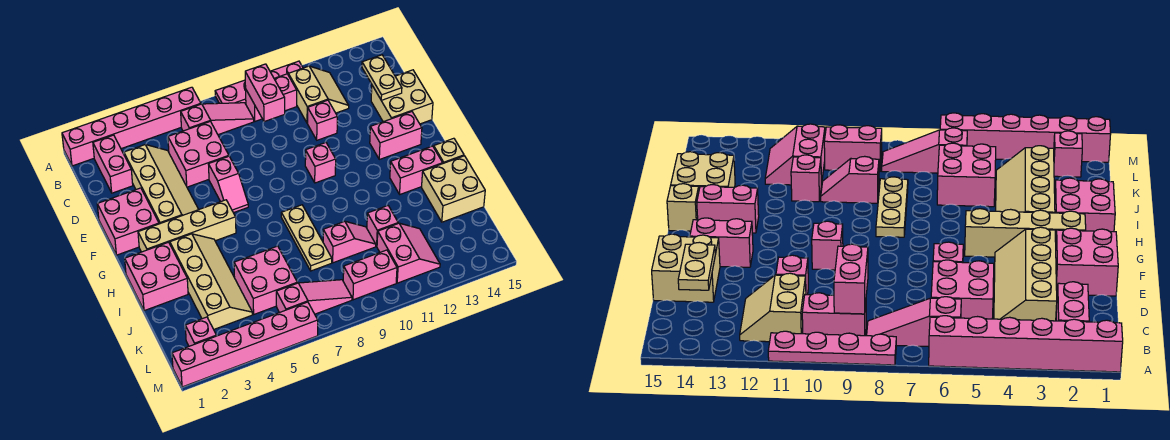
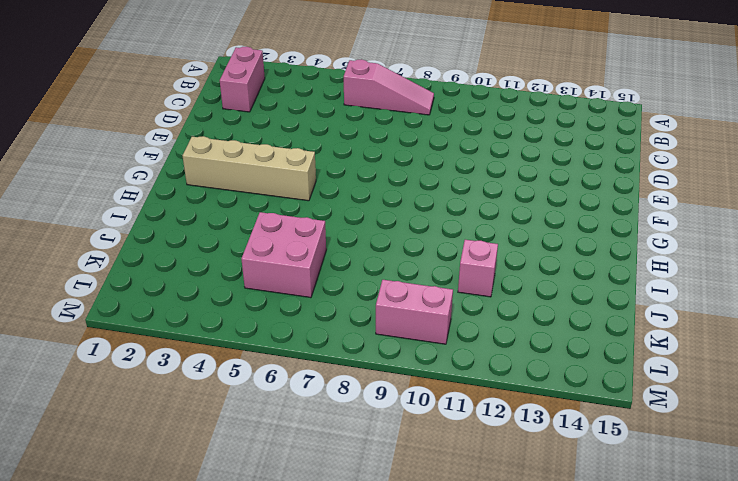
none -> pink 1x6 brick [62,87,201,166]
none -> pink 1x4 plate [215,61,303,104]
none -> pink 1x2 brick [246,74,297,121]
none -> tan 2x2 slope [288,66,349,123]

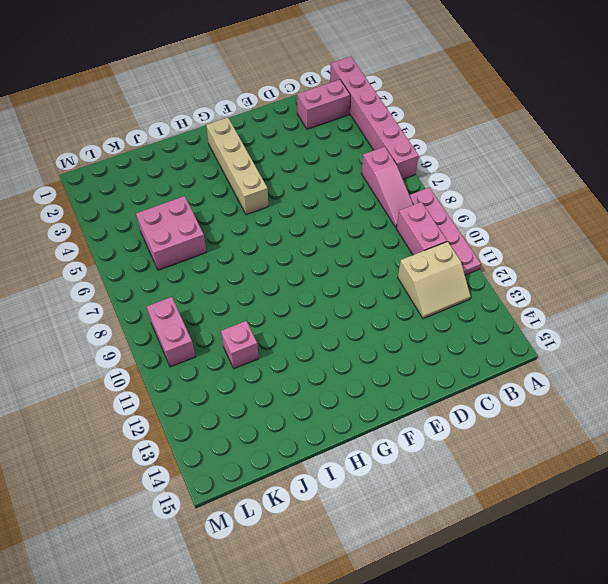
none -> tan 2x4 slope [124,145,199,224]
none -> pink 2x2 brick [168,121,229,187]
none -> pink 1x1 brick [308,100,337,140]
none -> tan 2x2 brick [371,70,433,124]

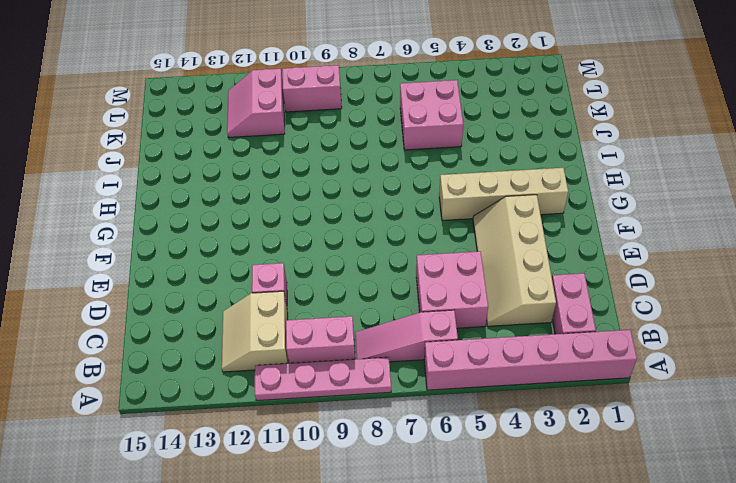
none -> tan 2x2 brick [371,70,433,124]
none -> pink 2x2 brick [97,188,159,255]
none -> pink 1x2 slope [208,156,248,213]
none -> pink 1x1 brick [305,143,336,183]

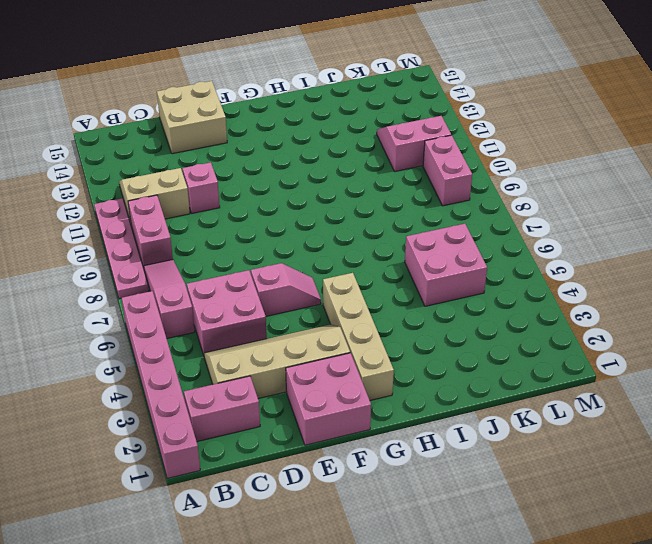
none -> pink 1x1 brick [305,143,336,183]
none -> pink 1x2 brick [370,112,422,159]
none -> pink 2x2 brick [125,242,188,311]
none -> tan 2x4 slope [170,234,253,329]

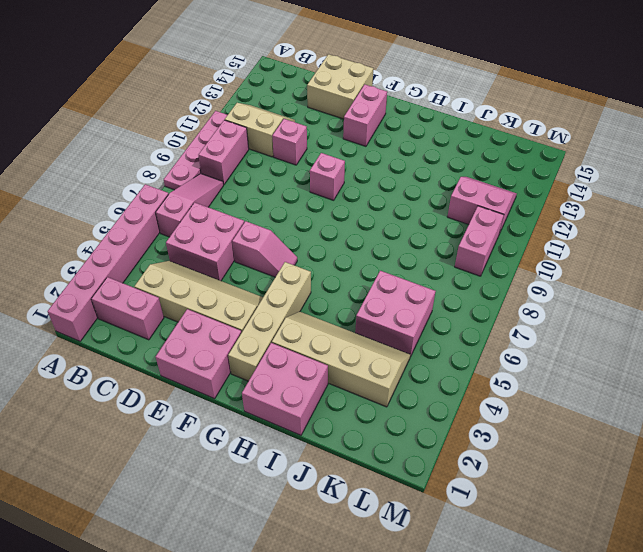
none -> tan 1x3 plate [281,205,332,271]
none -> pink 1x2 brick [390,146,443,194]
none -> tan 1x1 brick [434,138,464,163]
none -> tan 2x2 brick [422,156,485,222]

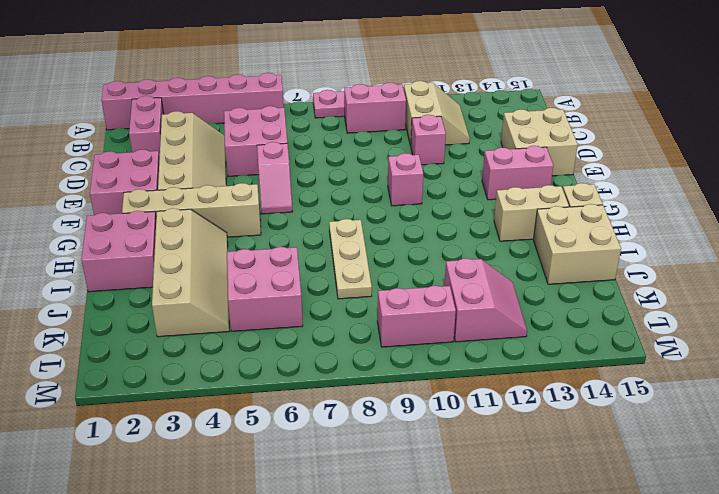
tan 1x2 brick [494,185,569,241] -> pink 1x2 brick [390,146,443,194]
none -> pink 1x3 slope [181,103,254,135]
none -> pink 1x2 slope [323,221,376,263]
none -> pink 1x1 brick [367,206,398,246]
none -> pink 1x1 brick [185,317,216,346]

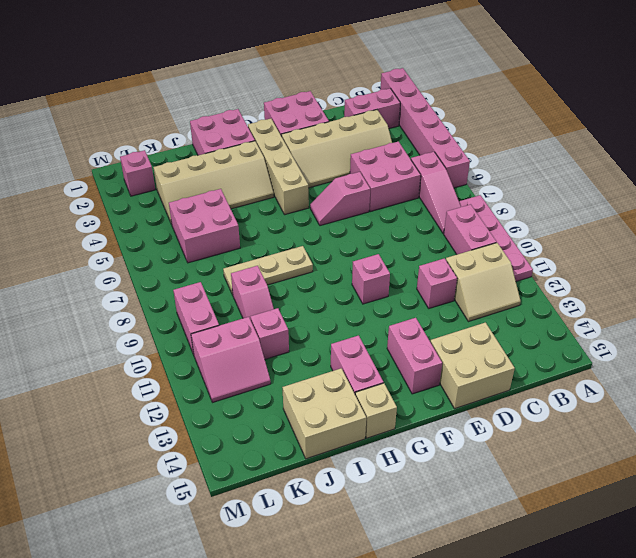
none -> pink 1x3 slope [276,280,352,314]
none -> pink 1x6 brick [172,302,318,387]
none -> pink 1x2 brick [245,64,285,122]
none -> tan 1x2 plate [362,55,402,100]

